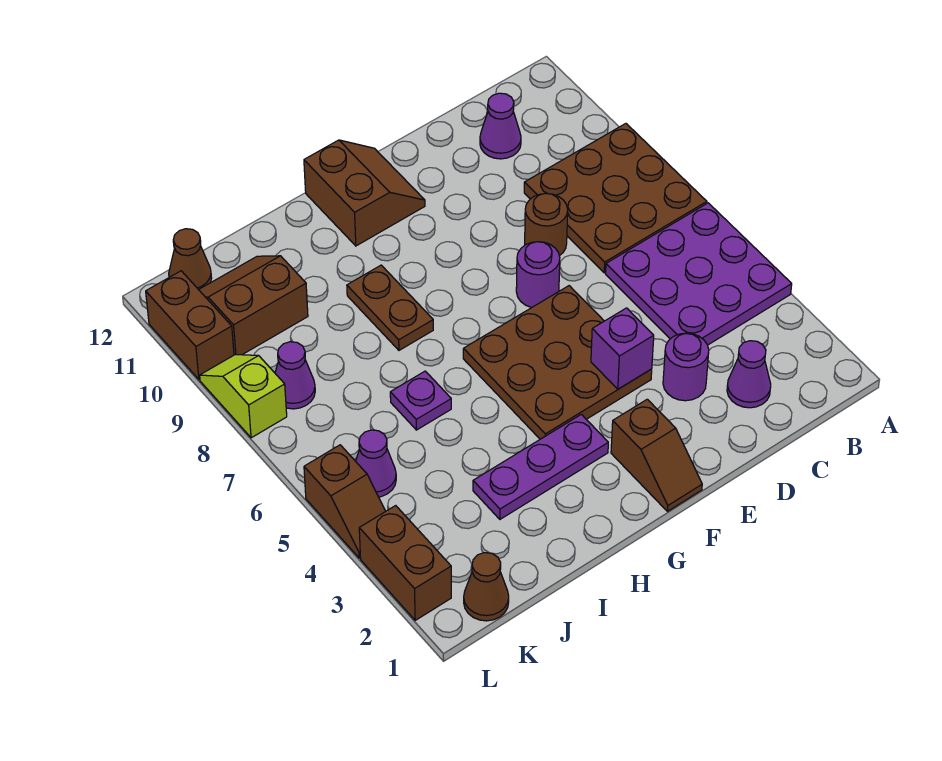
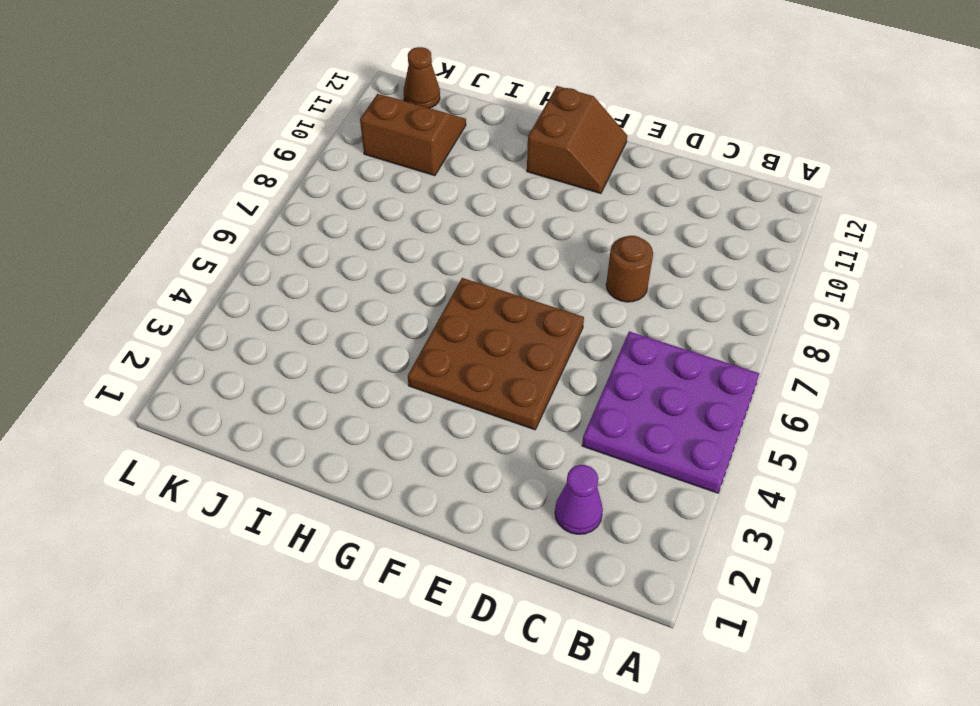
none -> brown 3x3 plate [524,124,707,273]
none -> purple 1x1 cone [480,93,521,159]
none -> purple 1x1 round brick [663,333,709,401]

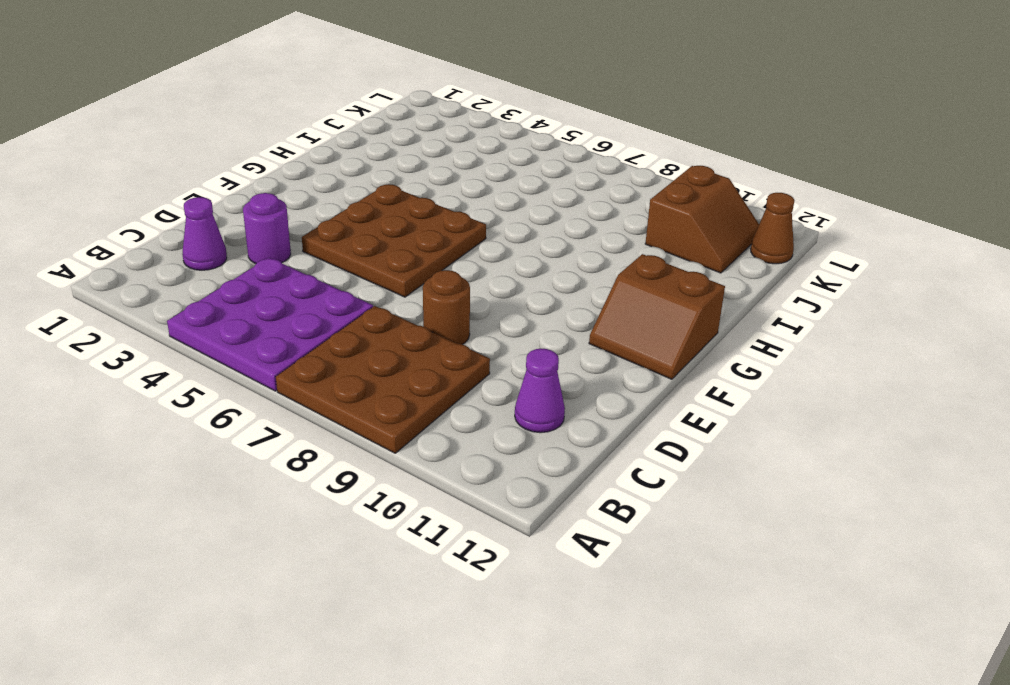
none -> purple 1x1 round brick [516,242,560,308]
none -> brown 1x2 slope [611,399,702,511]
none -> purple 1x3 plate [473,414,608,519]

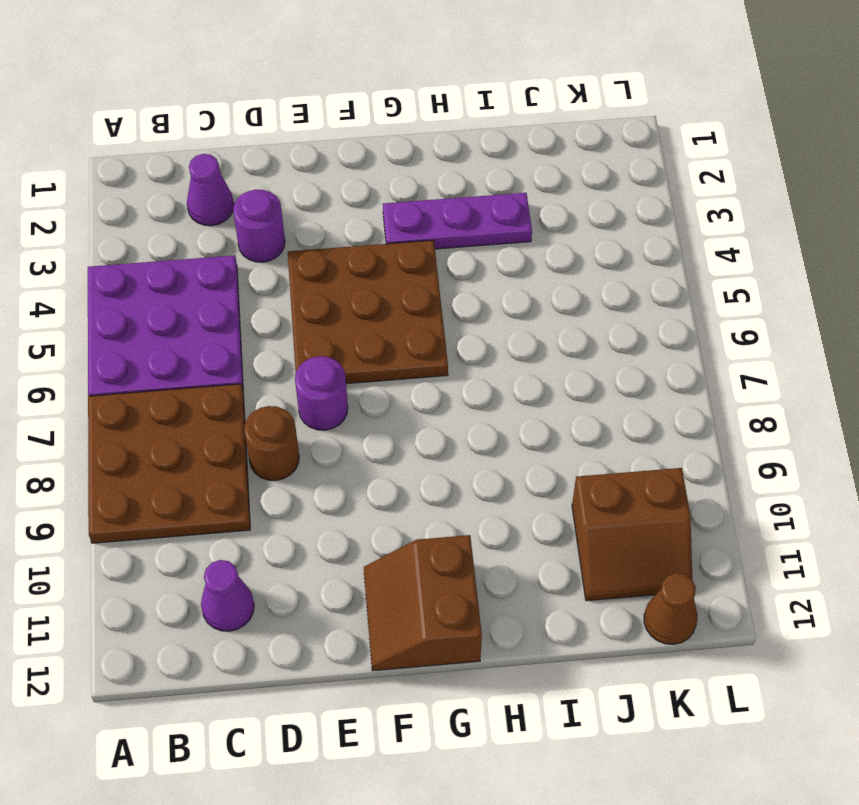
none -> brown 1x2 slope [611,399,702,511]
none -> brown 1x2 plate [347,265,433,350]
none -> purple 1x1 plate [390,371,451,430]

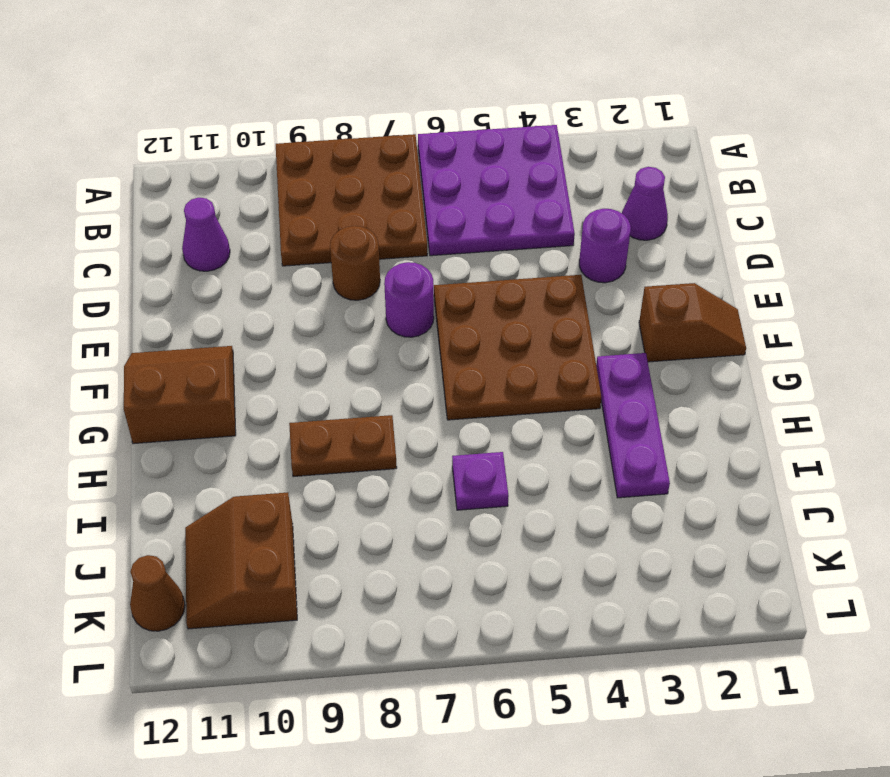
none -> brown 1x1 cone [464,553,509,621]
none -> purple 1x1 cone [356,430,396,497]
none -> purple 1x1 cone [275,342,315,409]

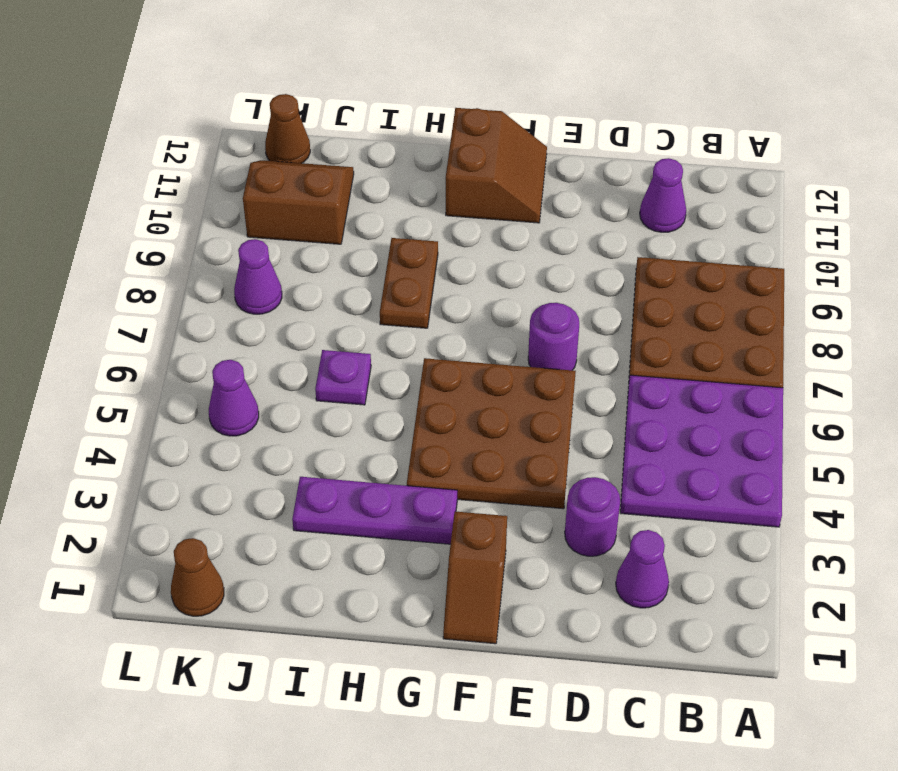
none -> brown 1x1 round brick [525,194,568,256]
none -> brown 1x2 brick [359,506,451,620]
none -> brown 1x2 slope [304,445,386,558]

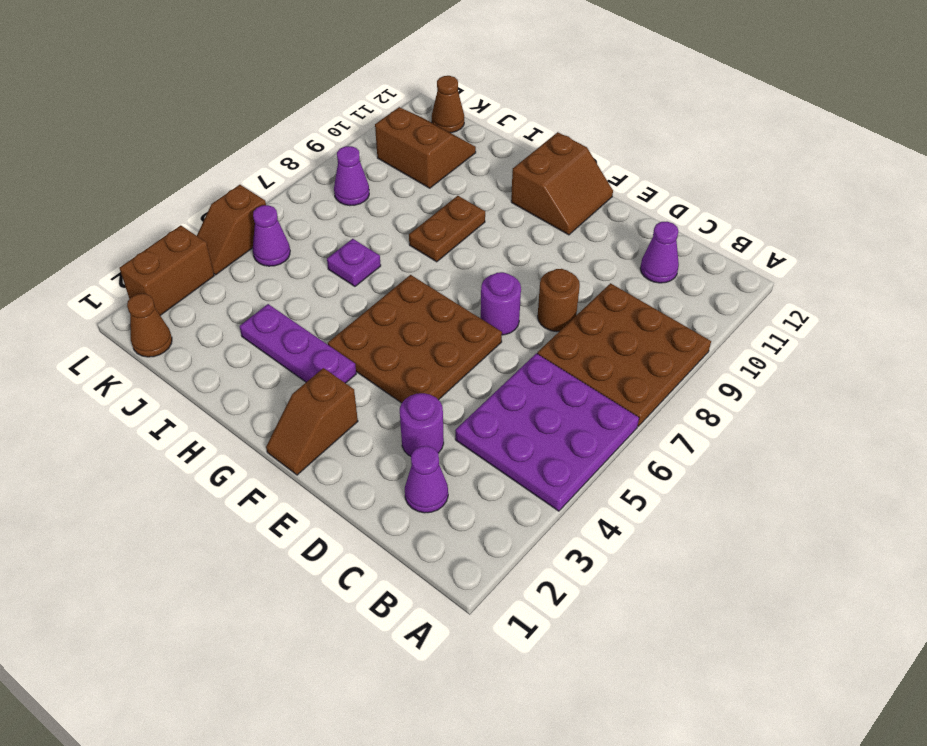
none -> lime 1x2 slope [200,355,287,438]
none -> brown 1x2 brick [146,271,234,380]
none -> purple 1x1 brick [591,308,654,389]

